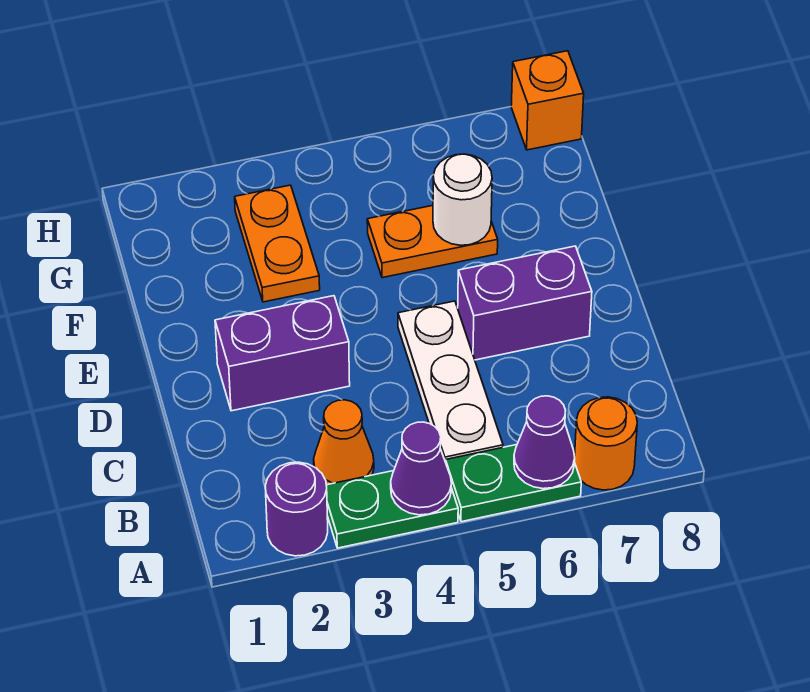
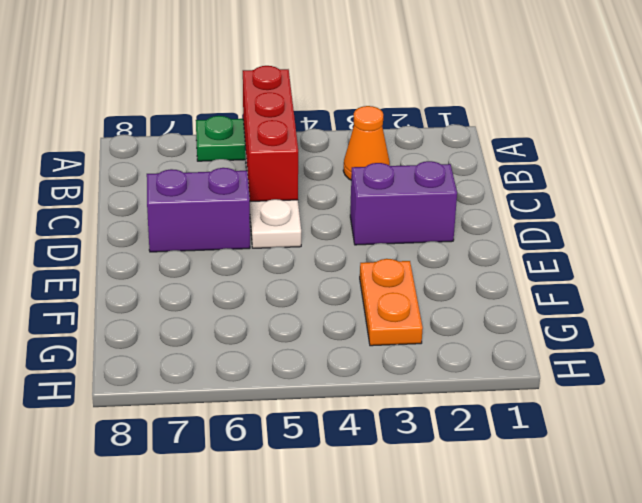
red 1x3 brick [243,66,298,201] -> none
none -> purple 1x1 round brick [265,462,328,556]
none -> green 1x2 plate [326,471,458,548]
none -> orange 1x1 round brick [575,397,637,490]

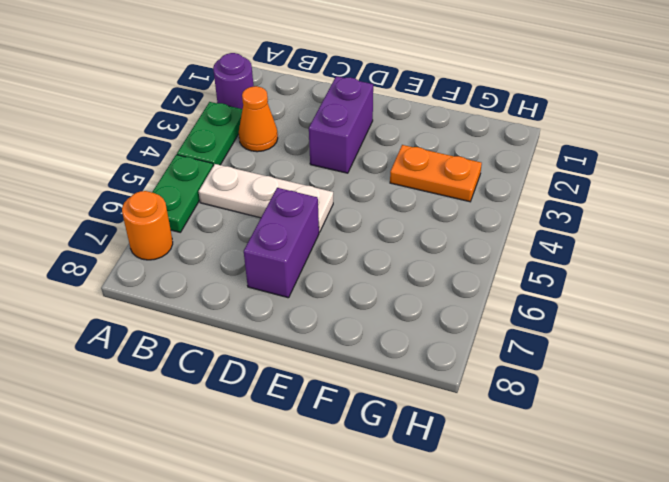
none -> orange 1x2 plate [367,206,498,278]
none -> orange 1x1 brick [511,51,584,150]
none -> purple 1x1 cone [391,422,451,515]

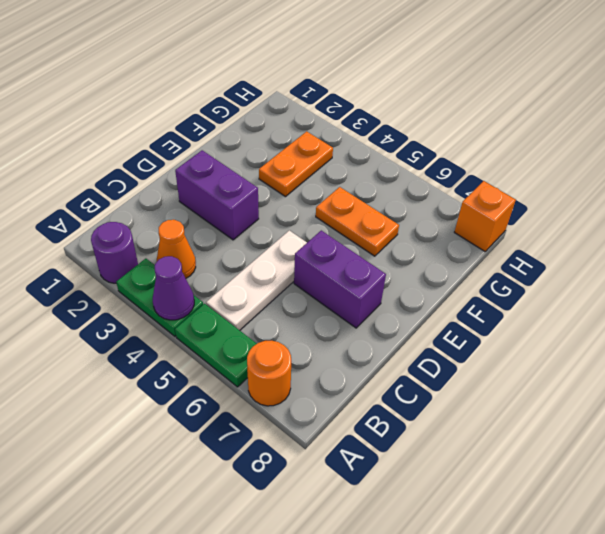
none -> purple 1x1 cone [514,396,575,489]
none -> white 1x1 round brick [433,154,492,245]

